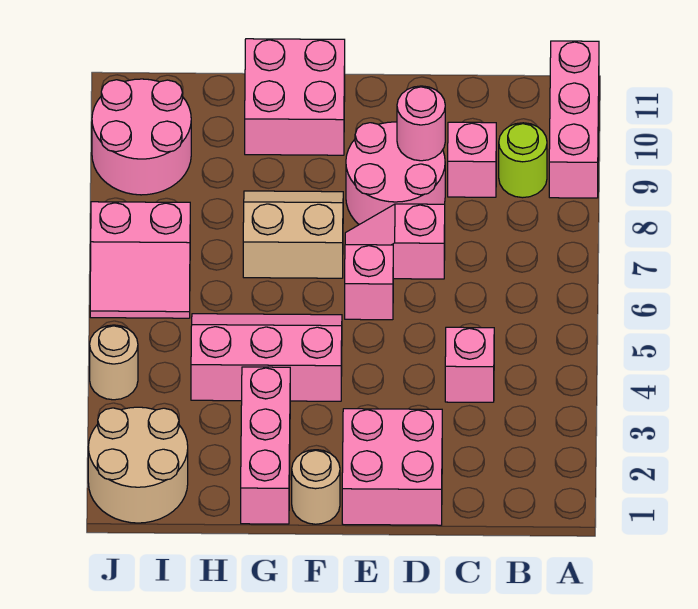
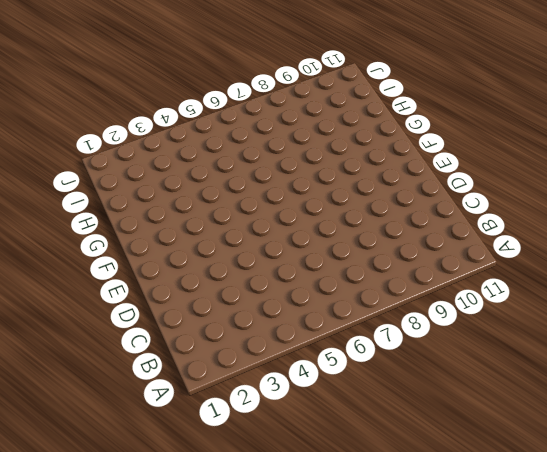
none -> pink 1x3 brick [549,41,599,198]
none -> lime 1x1 round brick [499,123,547,198]
none -> pink 1x1 brick [445,327,494,402]

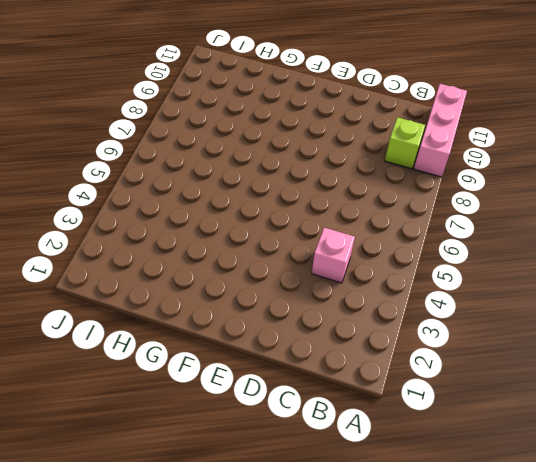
lime 1x1 brick [385,117,425,169] -> lime 1x1 round brick [499,123,547,198]
none -> pink 1x1 brick [448,122,496,197]
none -> pink 2x2 brick [342,409,442,525]
none -> pink 1x2 slope [345,204,445,279]

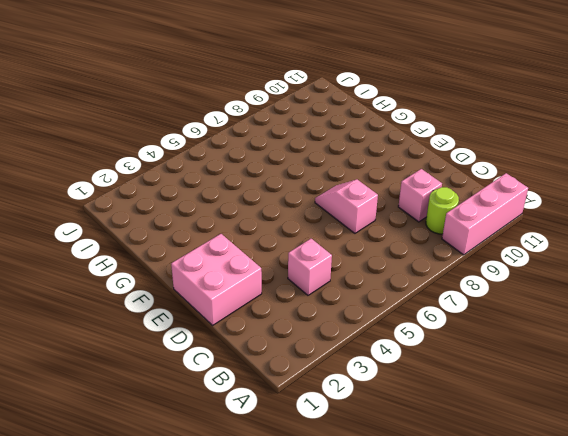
none -> pink 2x2 round brick [346,122,445,225]
none -> pink 1x1 brick [345,245,393,320]
none -> tan 1x1 round brick [292,450,340,524]

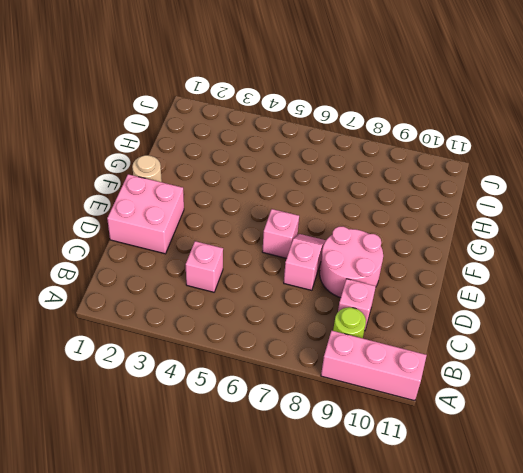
none -> pink 2x3 slope [191,314,342,401]
none -> tan 2x2 slope [243,191,343,278]
none -> pink 2x2 brick [245,39,345,155]

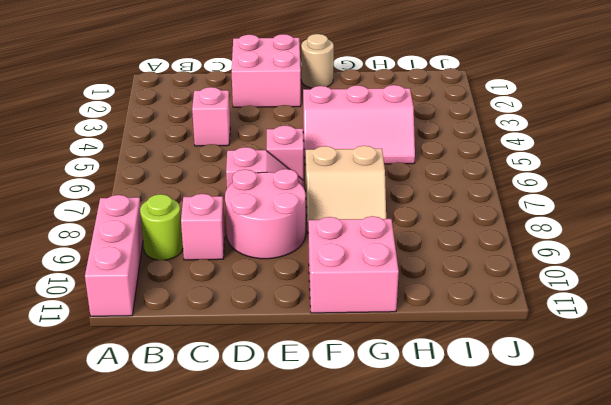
none -> pink 1x3 brick [241,367,290,524]
none -> tan 2x2 round brick [88,407,188,523]
none -> pink 2x2 slope [90,202,190,318]

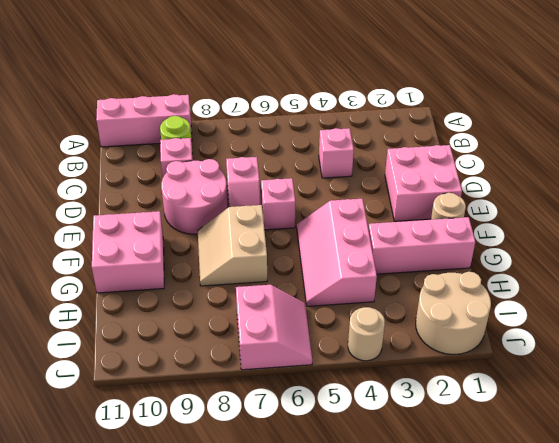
none -> pink 2x2 round brick [92,79,191,195]
none -> pink 1x1 round brick [397,86,445,161]

